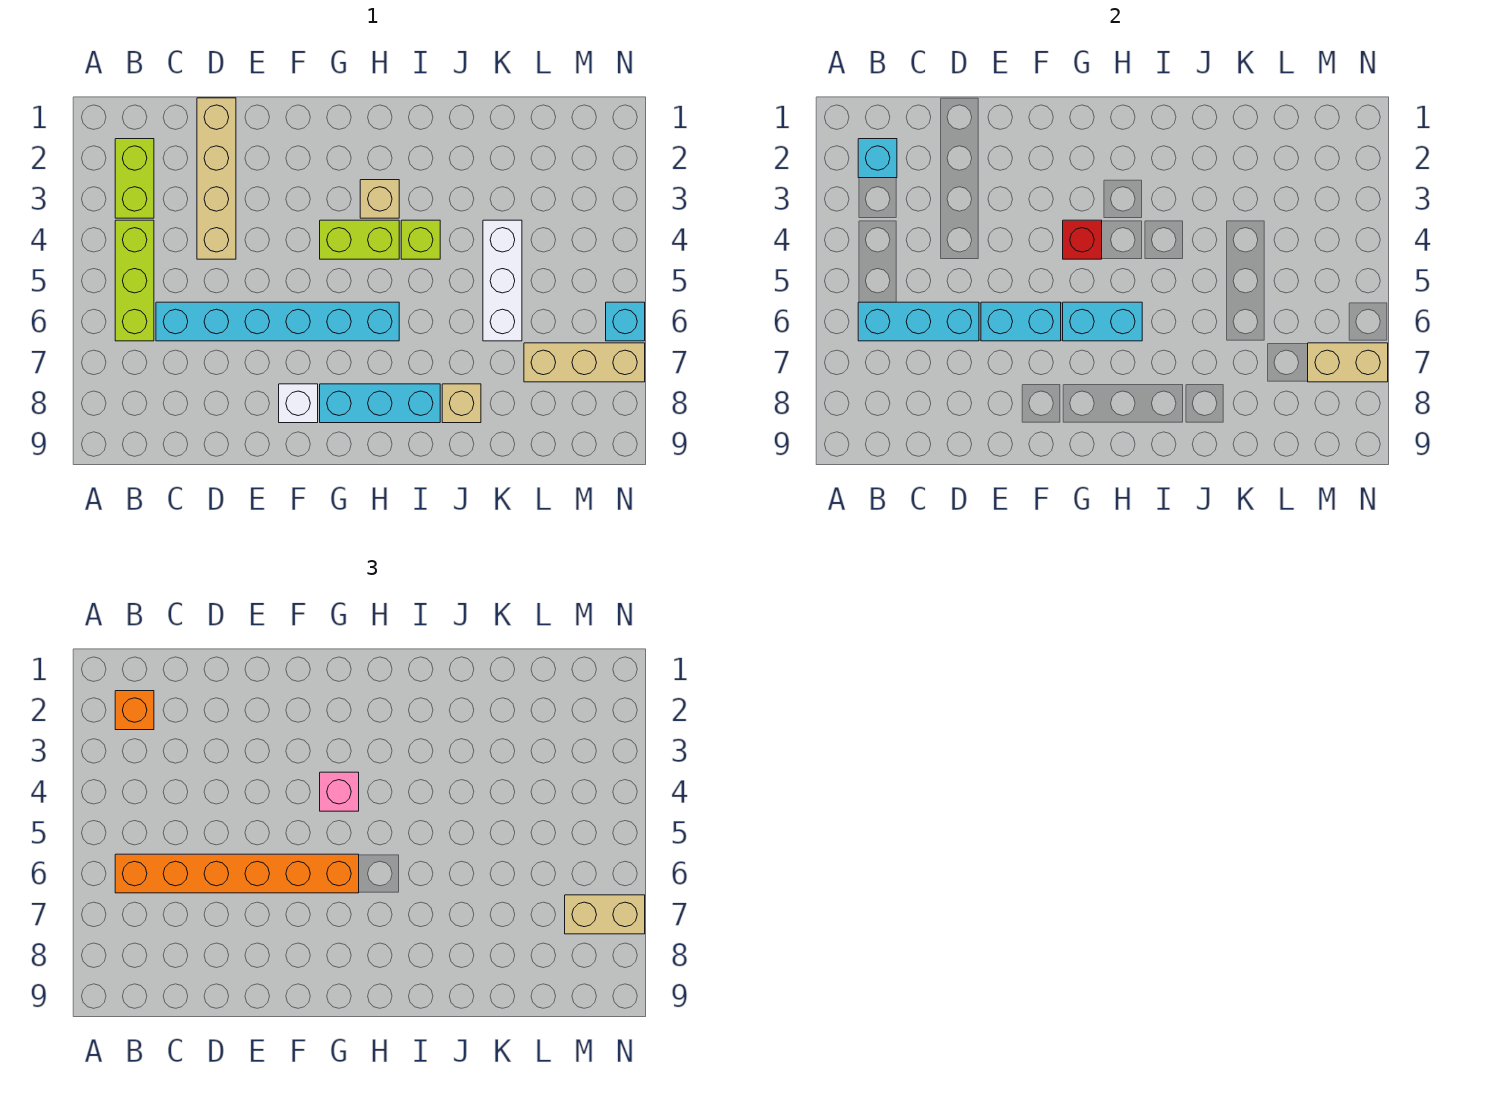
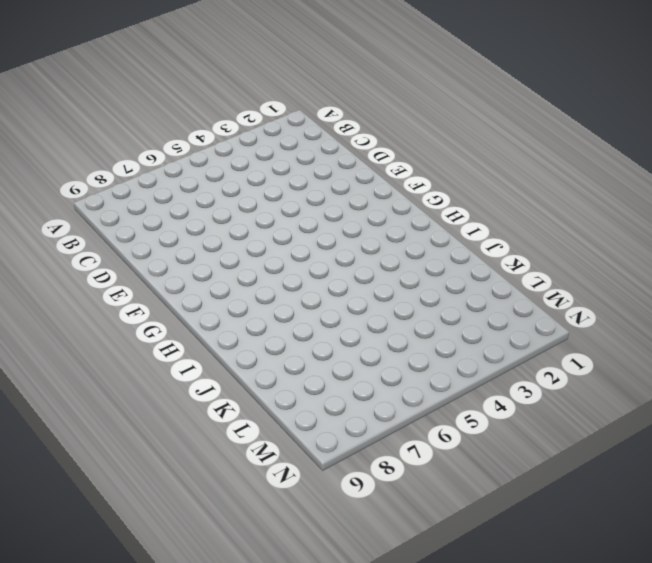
none -> lime 1x2 brick [115,139,154,218]
none -> lime 1x3 brick [115,220,154,341]
none -> cyan 1x6 brick [156,302,399,341]

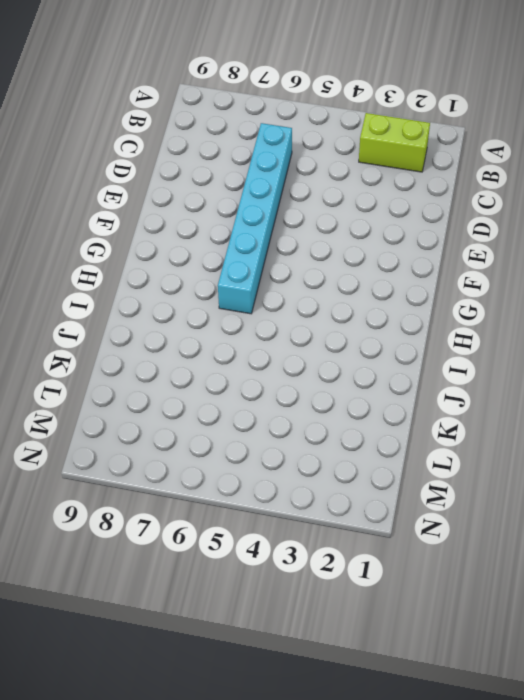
none -> lime 1x3 brick [115,220,154,341]
none -> tan 1x4 brick [197,98,236,259]
none -> white 1x1 brick [279,384,318,423]

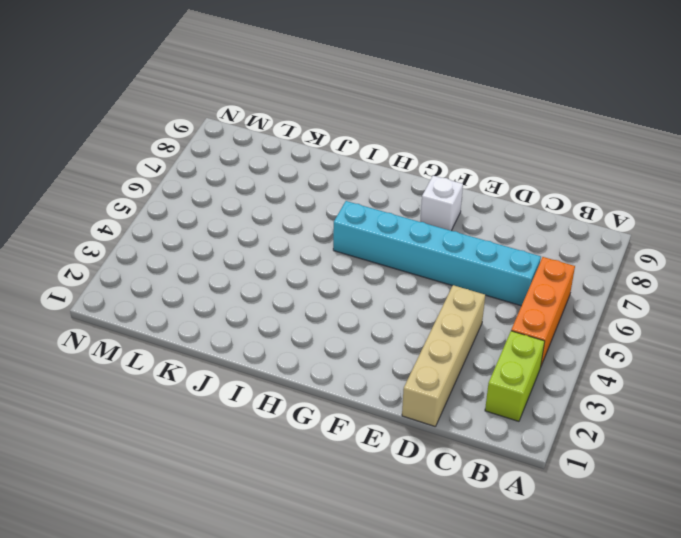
orange 1x3 brick [511,257,575,368] -> lime 1x3 brick [115,220,154,341]
none -> lime 1x2 brick [320,220,399,259]
none -> cyan 1x3 brick [320,384,440,423]
none -> tan 1x1 brick [360,180,399,218]

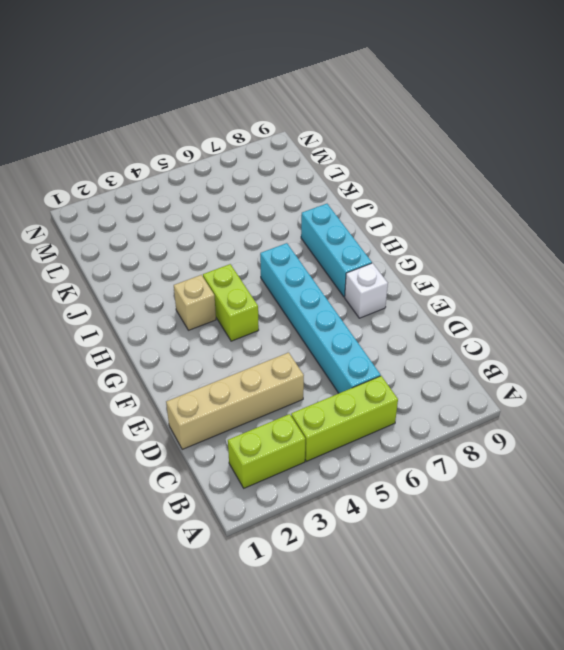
none -> lime 1x1 brick [401,220,440,259]
none -> tan 1x1 brick [442,384,481,423]
none -> white 1x3 brick [483,220,522,341]

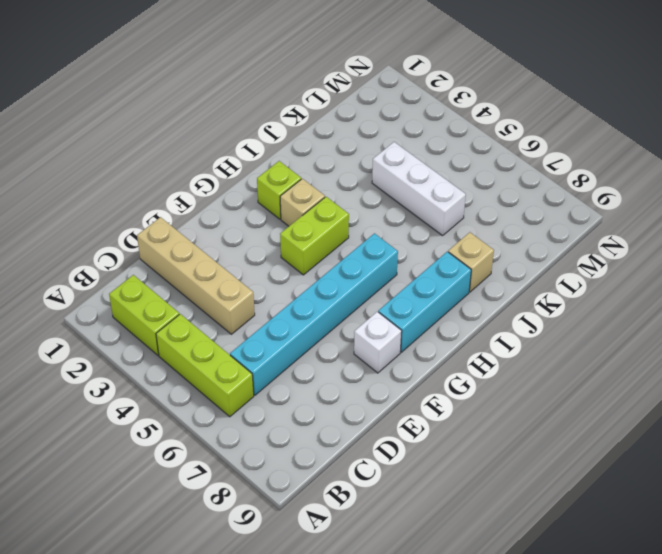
lime 1x1 brick [257,161,301,219] -> lime 1x1 brick moved to [401,220,440,259]
none -> tan 1x3 brick [524,343,645,382]
none -> cyan 1x1 brick [606,302,645,341]
none -> cyan 1x1 brick [858,139,897,178]

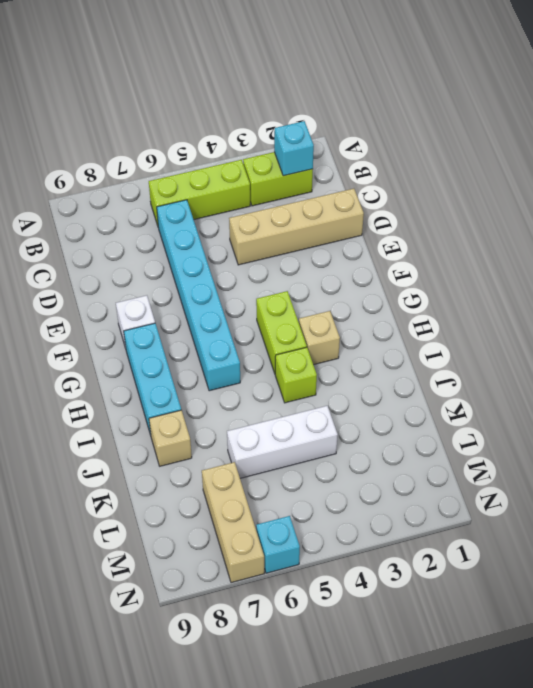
none -> cyan 1x3 brick [858,302,979,341]
none -> cyan 1x2 brick [981,302,1061,341]
none -> red 1x1 brick [1063,220,1102,259]

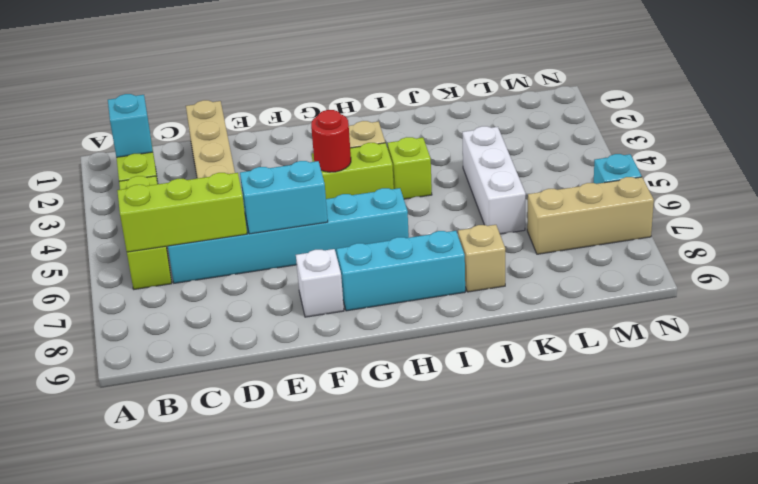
lime 1x3 brick [117,173,247,252] -> cyan 1x3 brick [858,302,979,341]
red 1x1 round brick [311,110,351,172] -> red 1x1 brick [1063,220,1102,259]
none -> cyan 1x2 brick [1063,302,1142,341]
none -> tan 1x2 brick [1308,343,1388,382]
none -> orange 1x1 brick [115,691,154,730]

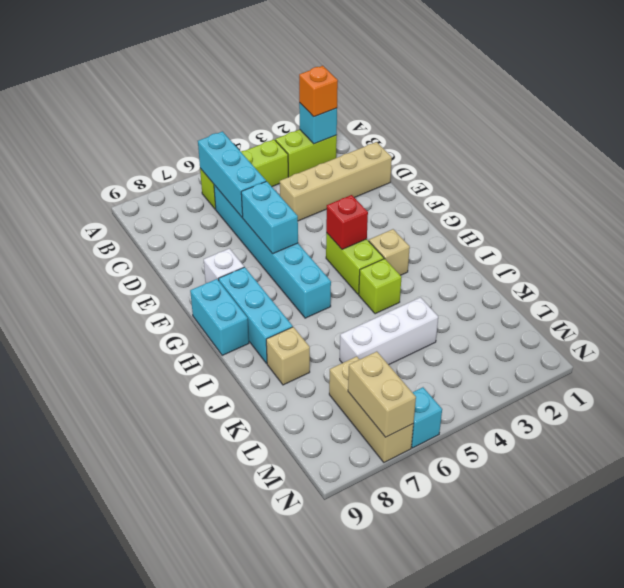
cyan 1x2 brick [190,279,249,355] -> cyan 1x2 brick moved to [1063,302,1142,341]
none -> orange 1x6 brick [115,854,359,893]
none -> pink 1x1 brick [320,772,359,811]
none -> tan 1x2 brick [565,895,645,934]

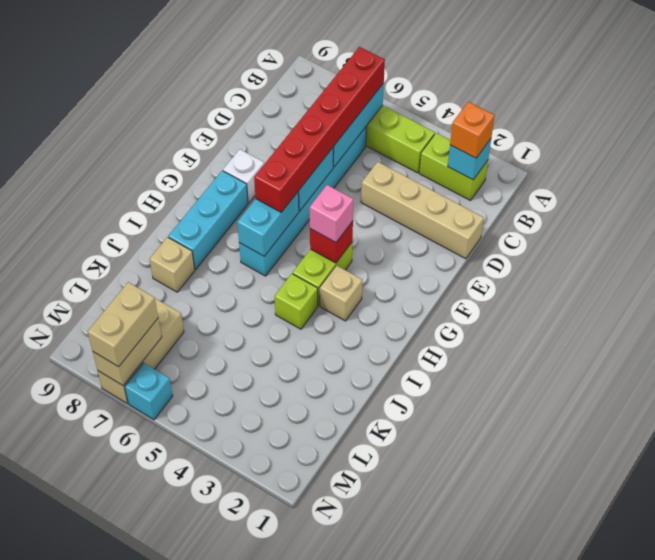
red 1x6 brick [254,47,385,212] -> orange 1x6 brick [115,854,359,893]
none -> white 1x3 brick [483,220,522,341]

